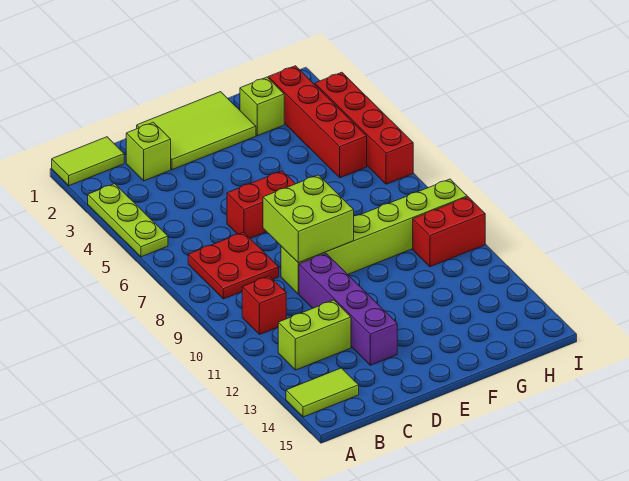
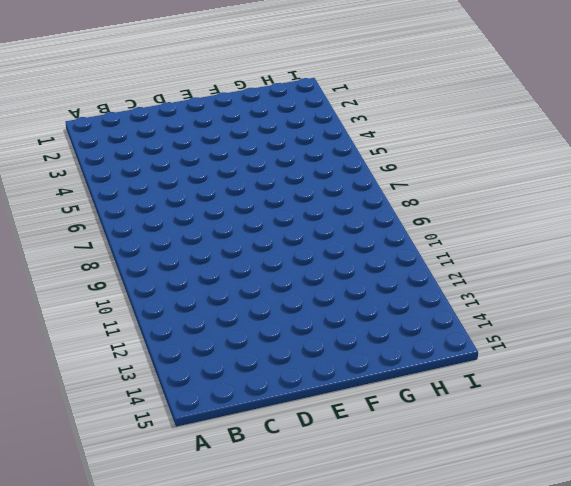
none -> lime 1x2 tile [52,137,124,186]
none -> lime 1x3 plate [88,184,168,257]
none -> lime 1x2 tile [286,368,359,417]

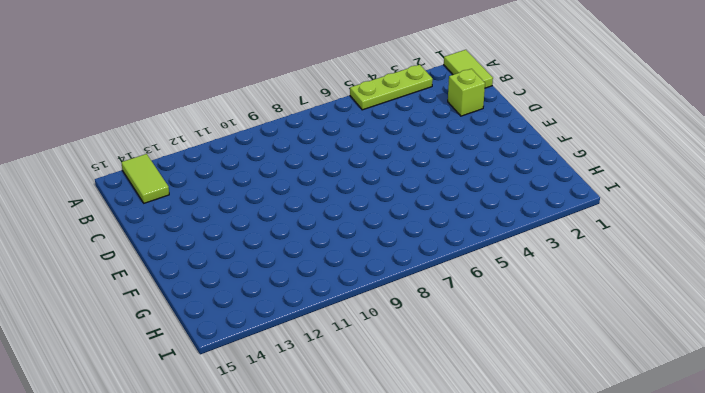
none -> red 2x2 plate [188,232,279,299]
none -> red 1x1 brick [242,276,286,334]
none -> lime 1x2 brick [278,300,351,370]

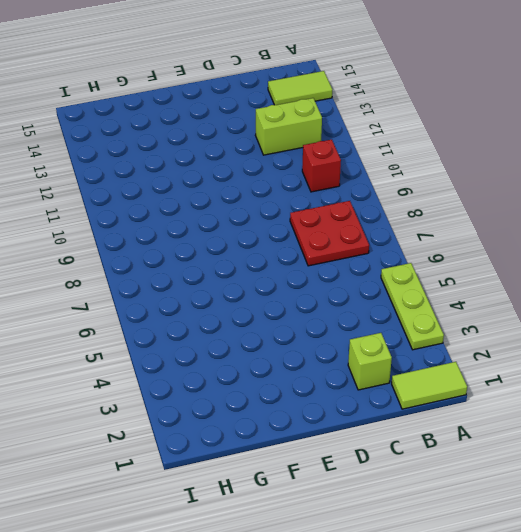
none -> lime 2x3 tile [137,92,256,170]
none -> red 1x2 brick [227,171,295,238]
none -> lime 1x6 brick [281,179,467,294]

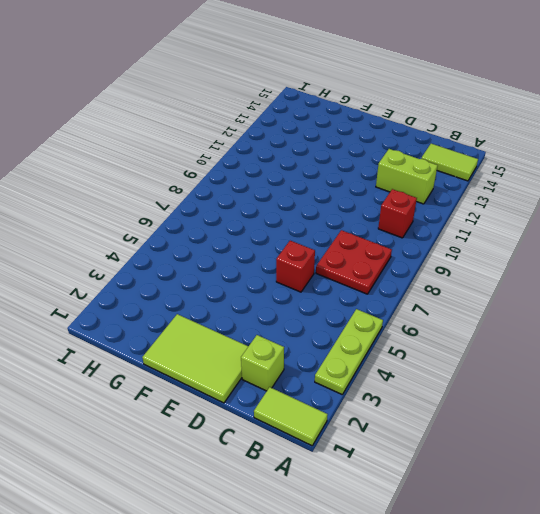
red 1x1 brick [276,241,315,292] -> red 1x2 brick [227,171,295,238]
none -> lime 1x6 brick [281,179,467,294]
none -> purple 1x4 brick [299,253,397,365]
none -> lime 1x1 brick [240,77,284,136]

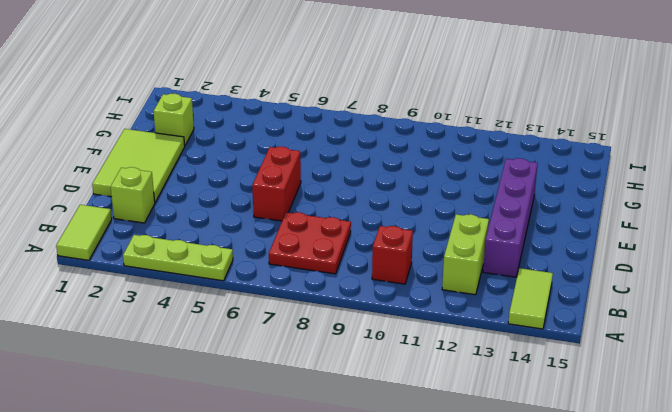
purple 1x4 brick [483,158,538,277] -> purple 1x4 brick turned to [299,253,397,365]
none -> lime 1x6 brick [281,179,467,294]
none -> red 1x4 brick [268,66,367,178]
none -> red 1x2 brick [413,197,485,267]

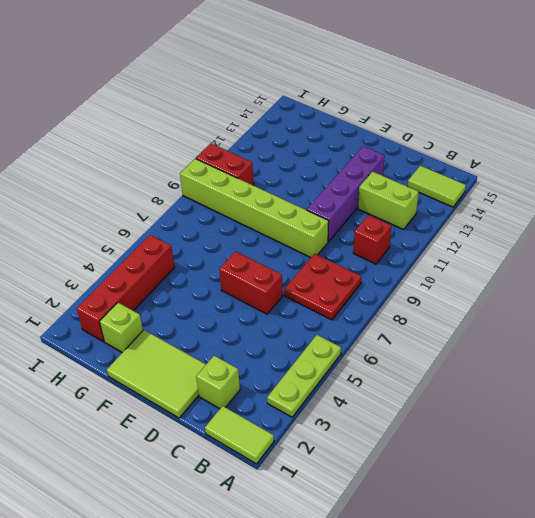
none -> red 1x4 brick [315,72,413,184]
none -> lime 2x2 brick [263,175,354,263]

